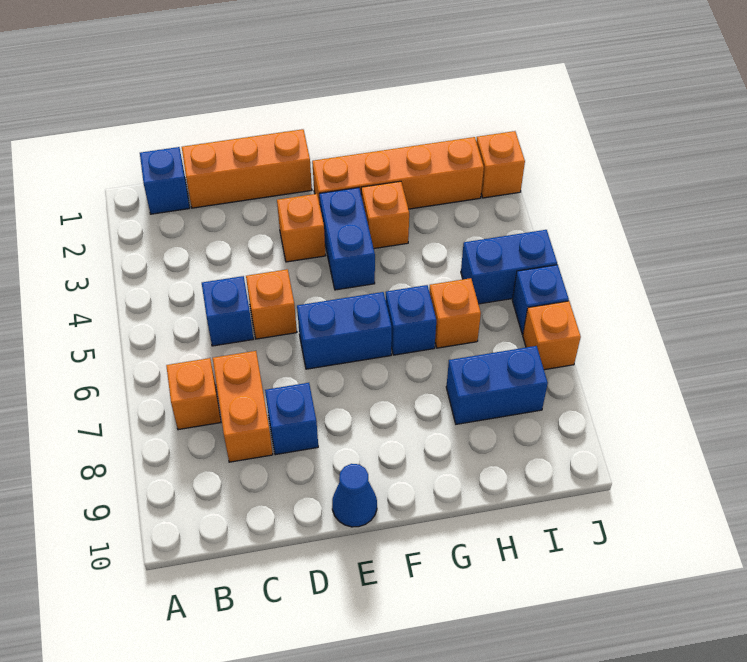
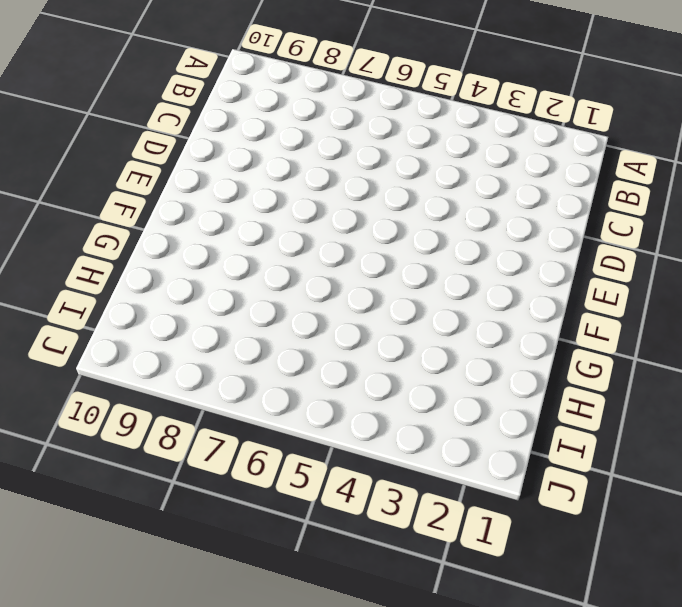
none -> blue 1x1 brick [140,147,190,214]
none -> orange 1x1 brick [166,358,221,430]
none -> orange 1x3 brick [182,129,312,208]

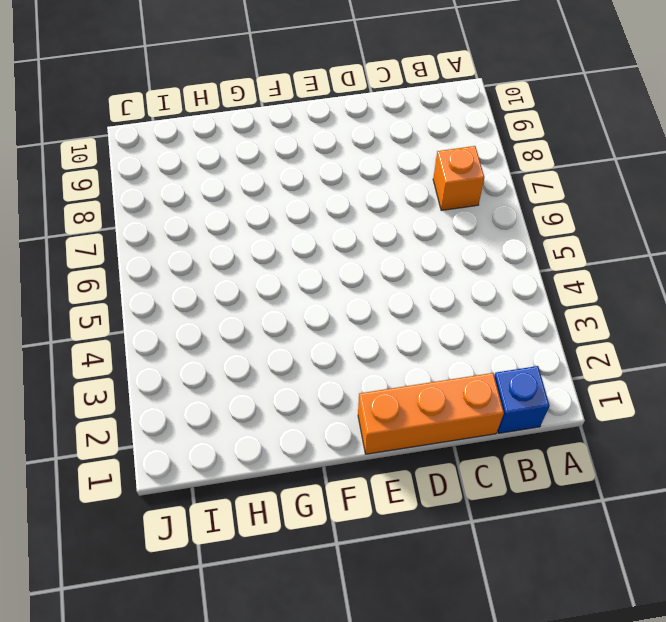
none -> blue 1x1 brick [202,276,253,346]
none -> orange 1x2 brick [213,351,273,462]
none -> orange 1x1 brick [246,269,297,339]

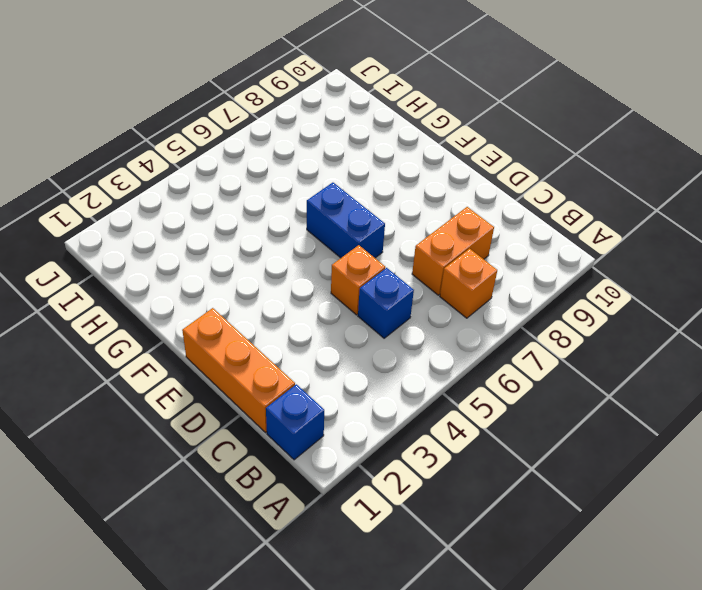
none -> blue 1x1 brick [265,383,318,455]
none -> orange 1x1 brick [277,194,325,262]
none -> blue 1x1 cone [332,464,377,527]

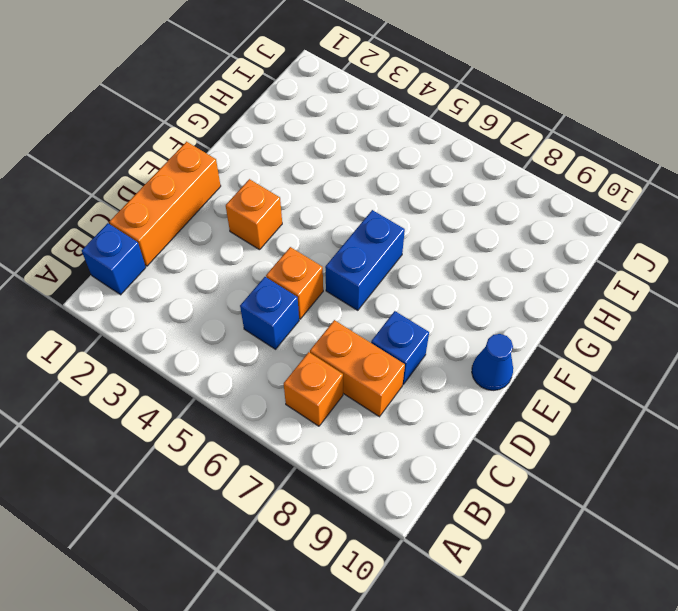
none -> orange 1x4 brick [312,137,484,209]
none -> blue 1x2 brick [319,188,375,290]
none -> orange 1x1 brick [361,181,409,249]

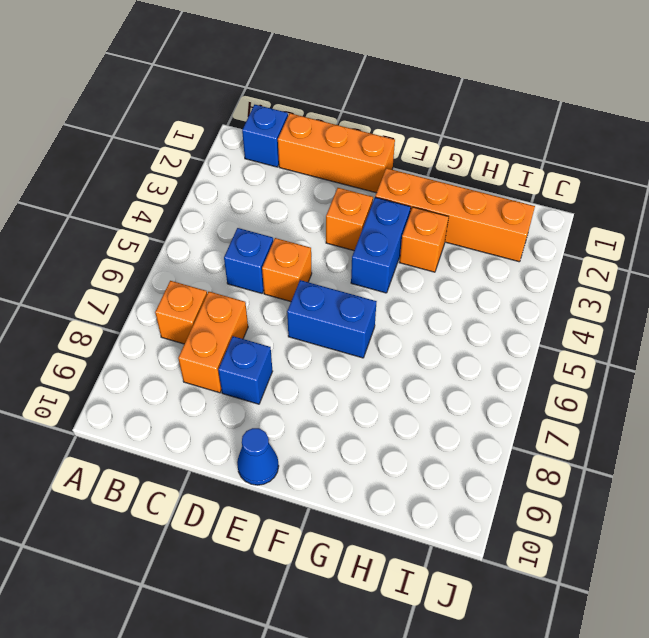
none -> blue 1x1 brick [386,285,436,355]
none -> orange 1x1 brick [429,278,481,348]
none -> blue 1x2 brick [446,346,548,424]

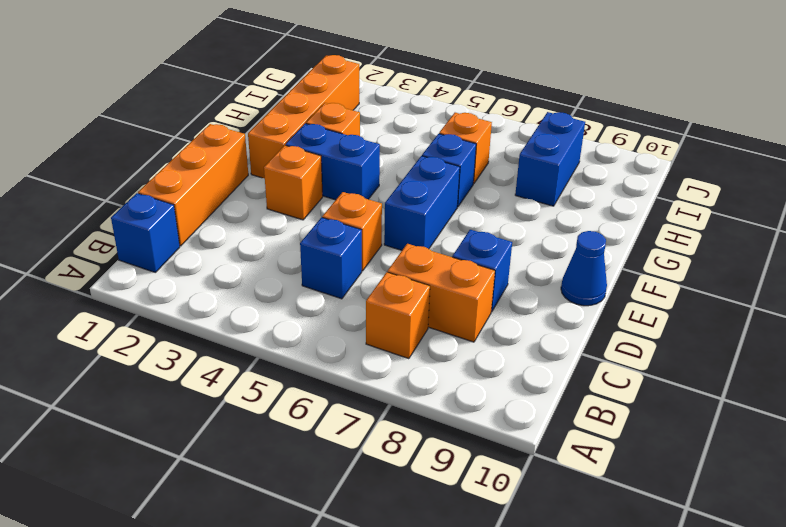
none -> blue 1x2 brick [461,230,557,304]
none -> orange 1x1 brick [476,131,525,198]
none -> blue 1x1 brick [512,265,569,334]

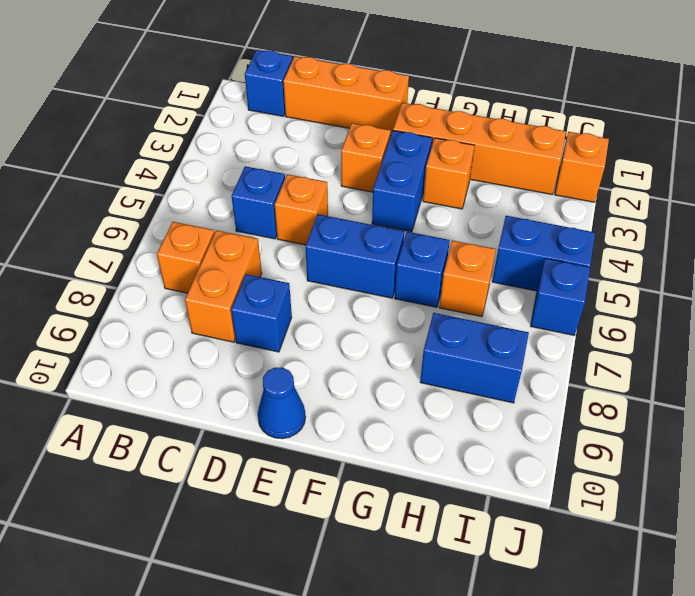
none -> orange 1x1 brick [523,301,581,370]

